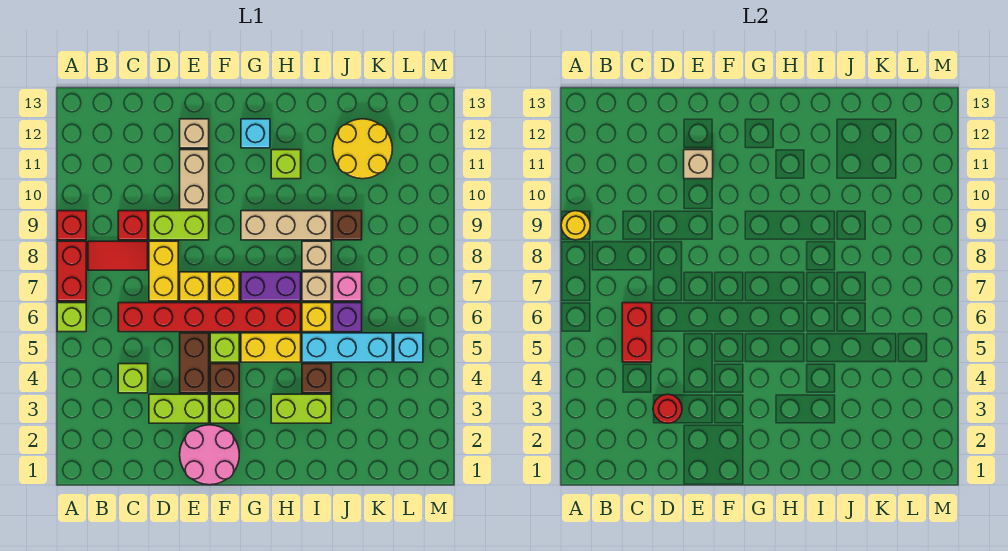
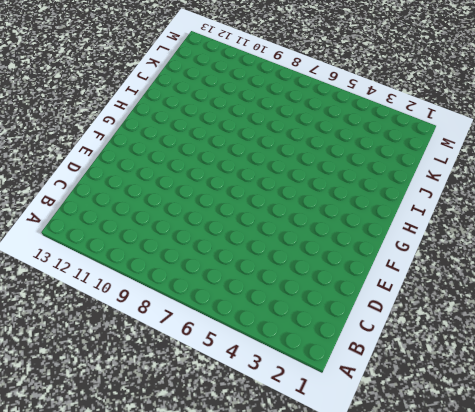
none -> lime 1x1 brick [57,303,86,332]
none -> red 1x2 brick [57,241,86,301]
none -> red 1x1 brick [57,211,86,240]
none -> red 1x2 tile [88,241,148,270]

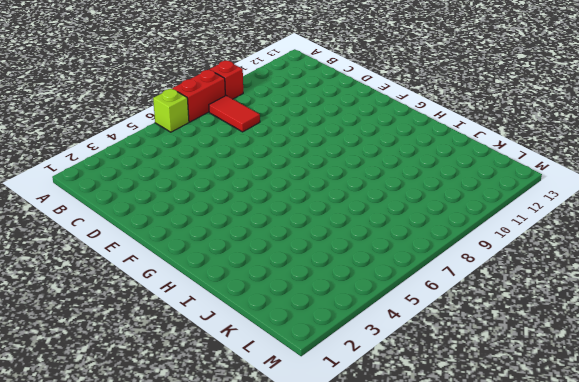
none -> lime 1x1 brick [118,364,148,393]
none -> red 1x6 brick [118,303,301,332]
none -> red 1x1 brick [118,211,148,240]
none -> lime 1x2 brick [149,394,209,423]

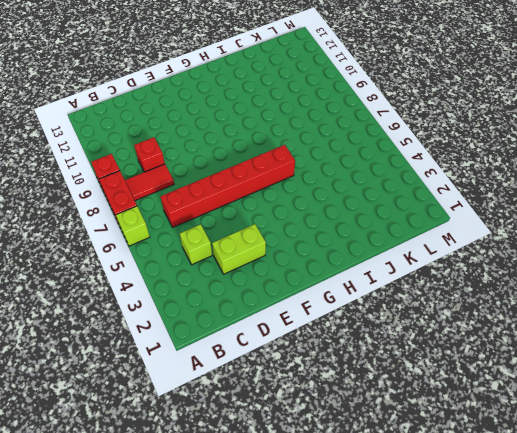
none -> yellow 1x2 brick [149,241,178,301]
none -> lime 1x2 brick [149,211,209,240]
none -> pink 2x2 round brick [180,425,239,485]
none -> brown 1x2 brick [180,333,209,393]

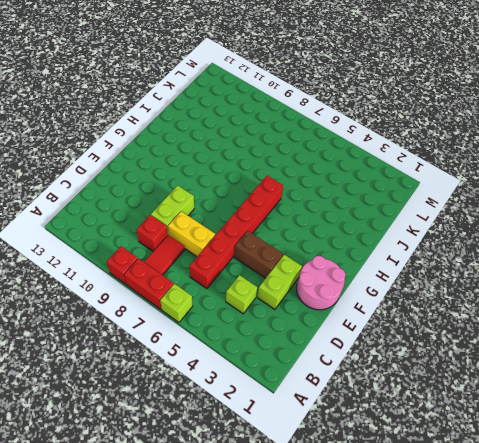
none -> yellow 1x1 brick [180,272,209,301]
none -> tan 1x2 brick [180,150,209,209]
none -> tan 1x1 brick [180,119,209,148]
none -> lime 1x1 brick [210,394,239,423]

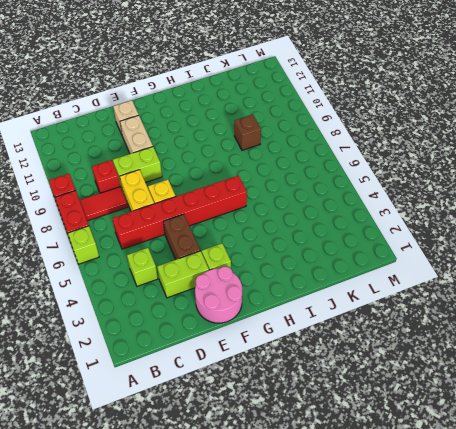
none -> brown 1x1 brick [210,364,239,393]
none -> lime 1x1 brick [210,333,239,362]
none -> yellow 1x1 brick [210,272,239,301]
none -> yellow 1x2 brick [241,333,301,362]

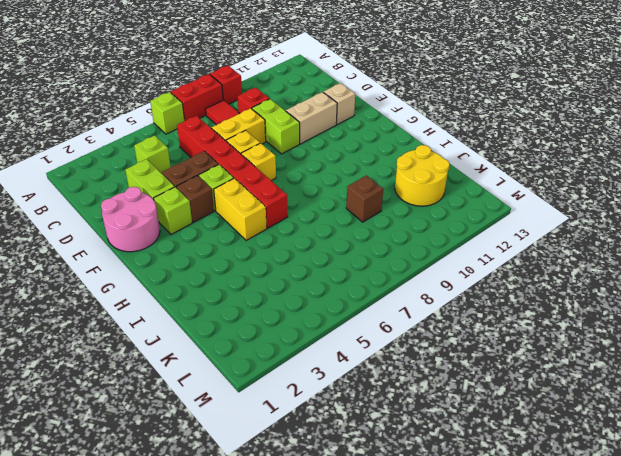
none -> purple 1x2 brick [241,272,301,301]
none -> tan 1x3 brick [241,211,331,240]
none -> cyan 1x1 brick [241,119,270,148]
none -> lime 1x2 brick [271,394,331,423]

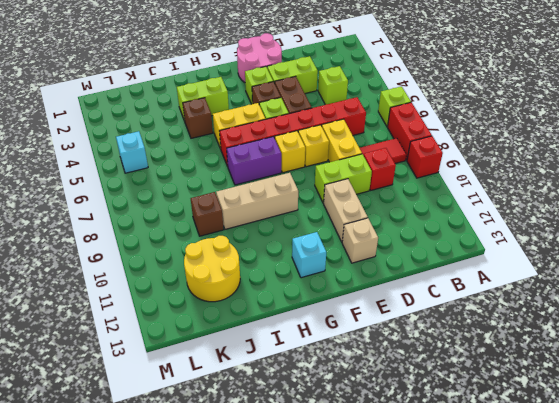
none -> lime 1x1 brick [271,150,301,179]
none -> cyan 1x3 brick [302,333,392,362]
none -> yellow 1x1 brick [302,303,331,332]
none -> tan 1x1 brick [302,272,331,301]

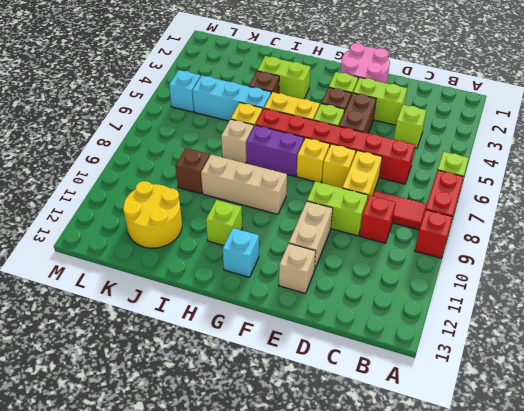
none -> tan 1x1 brick [302,241,331,270]
none -> purple 1x1 brick [333,303,362,332]
none -> pink 1x1 brick [333,272,362,301]
none -> yellow 1x1 round brick [561,211,590,240]

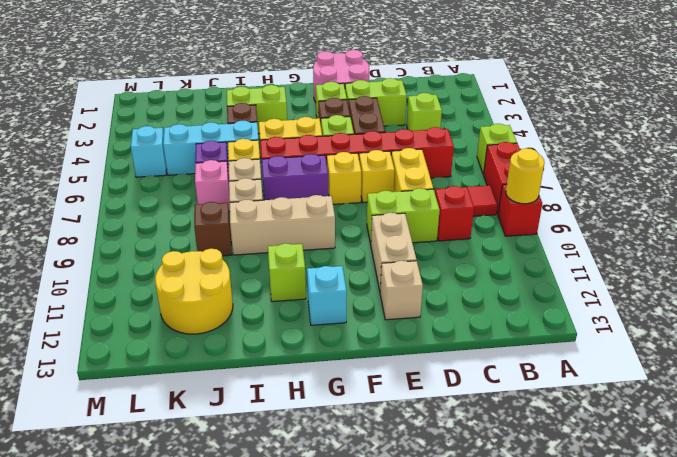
none -> red 1x2 brick [622,303,652,362]
none -> red 1x1 round brick [653,394,682,423]
none -> tan 1x1 brick [684,150,713,179]

